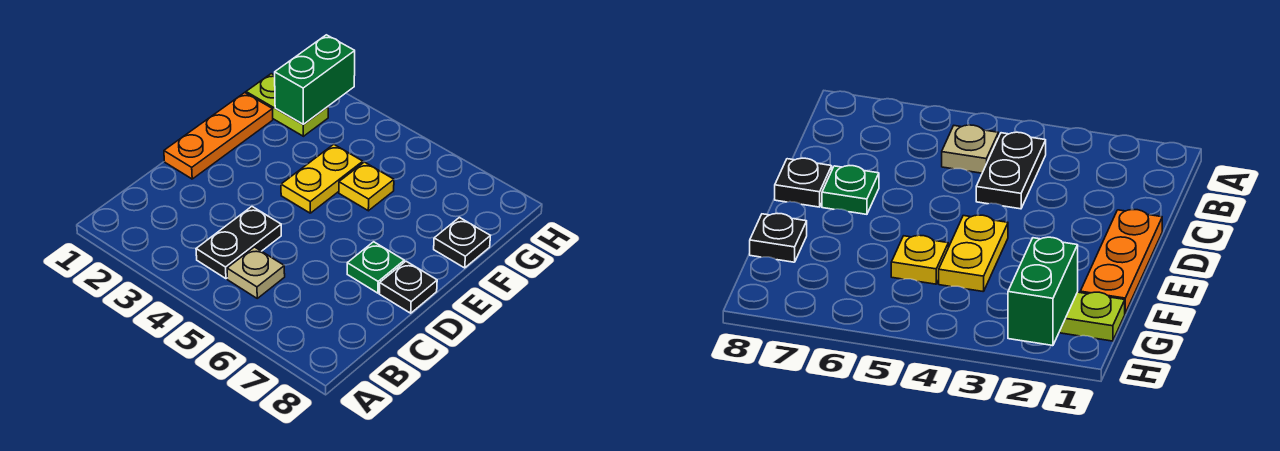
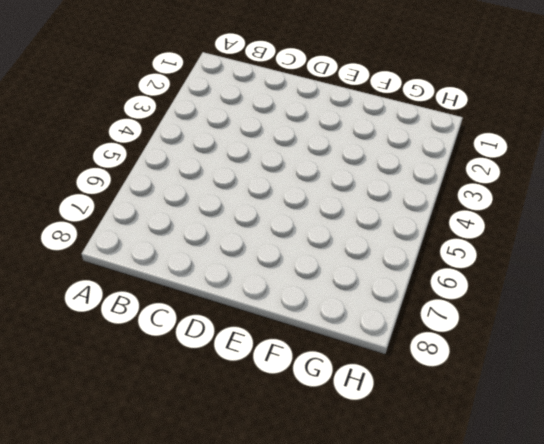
none -> black 1x2 plate [196,207,281,279]
none -> tan 1x1 plate [227,247,285,298]

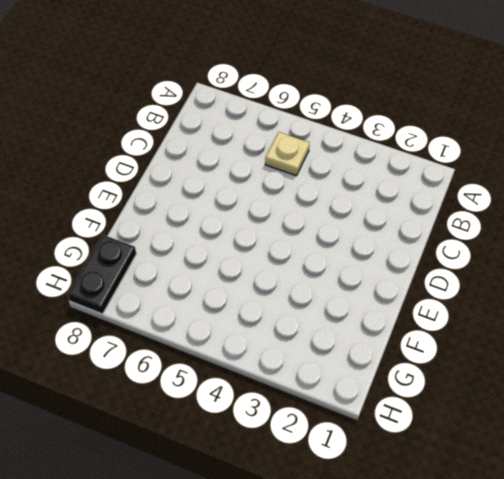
black 1x2 plate [68,235,136,314] -> black 1x2 plate moved to [196,207,281,279]
none -> orange 1x3 plate [164,93,273,179]
none -> green 1x1 plate [347,242,404,293]

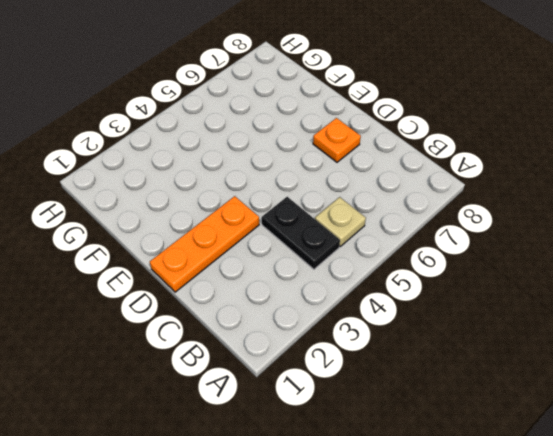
orange 1x3 plate [150,196,259,292] -> orange 1x3 plate turned to [164,93,273,179]
orange 1x1 plate [313,118,361,162] -> green 1x1 plate [347,242,404,293]
none -> black 1x1 plate [379,261,437,313]
none -> yellow 1x2 plate [281,144,363,213]

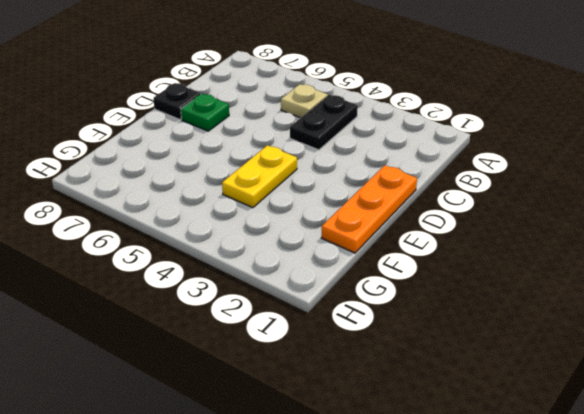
none -> yellow 1x1 plate [339,162,394,211]
none -> black 1x1 plate [434,217,490,268]

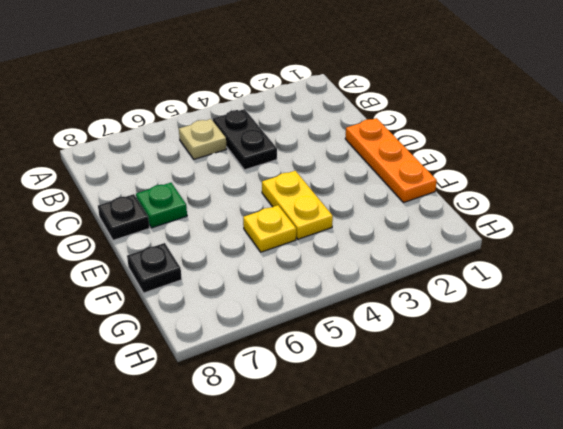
none -> lime 1x2 plate [246,74,328,136]
none -> green 1x2 brick [275,35,355,124]

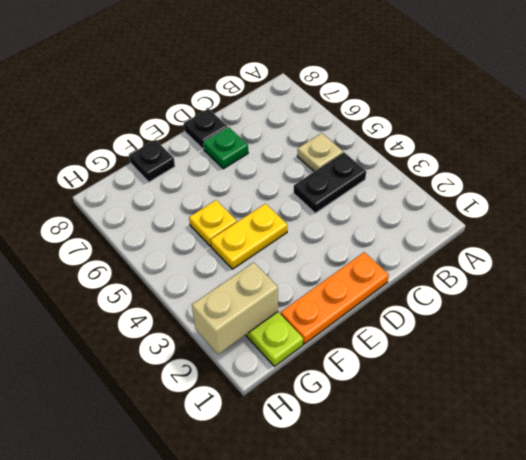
tan 1x2 brick [192,263,278,354] -> green 1x2 brick [275,35,355,124]

